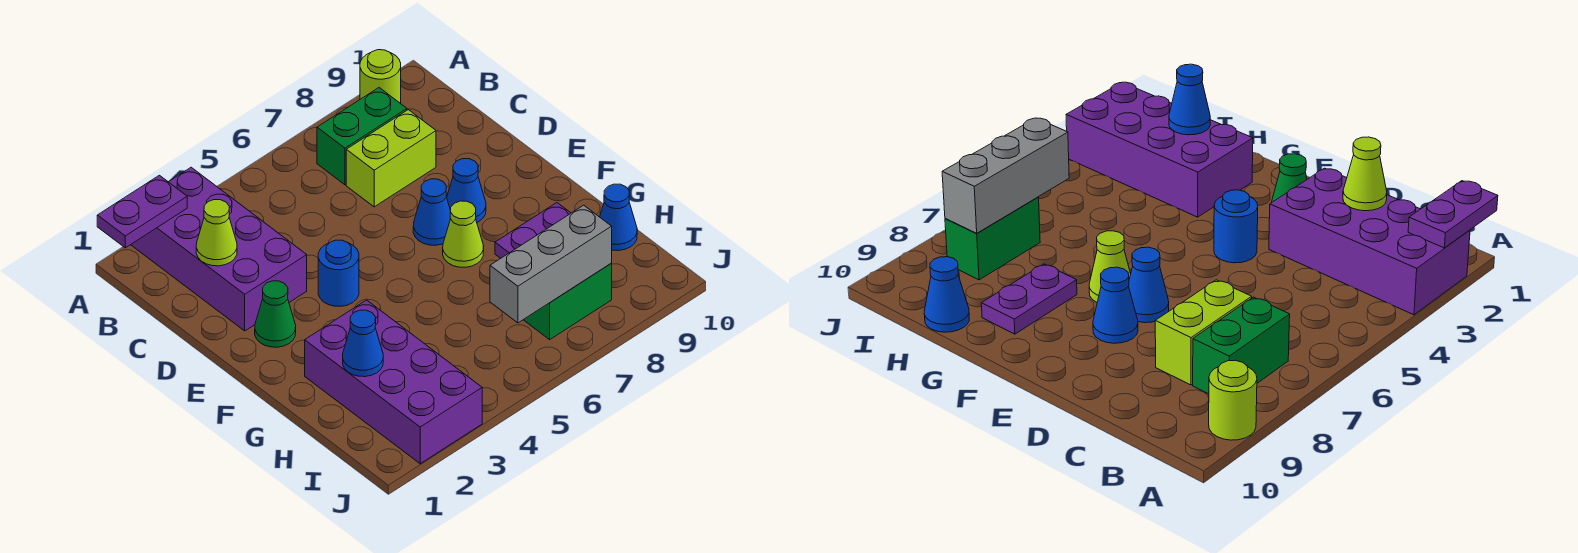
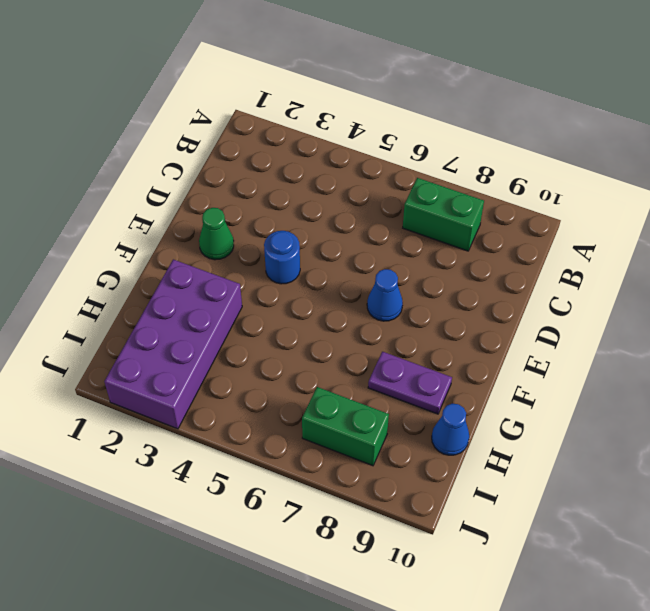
none -> purple 2x4 brick [131,167,307,331]
none -> lime 1x1 round brick [360,50,401,104]
none -> lime 1x2 brick [346,110,436,207]

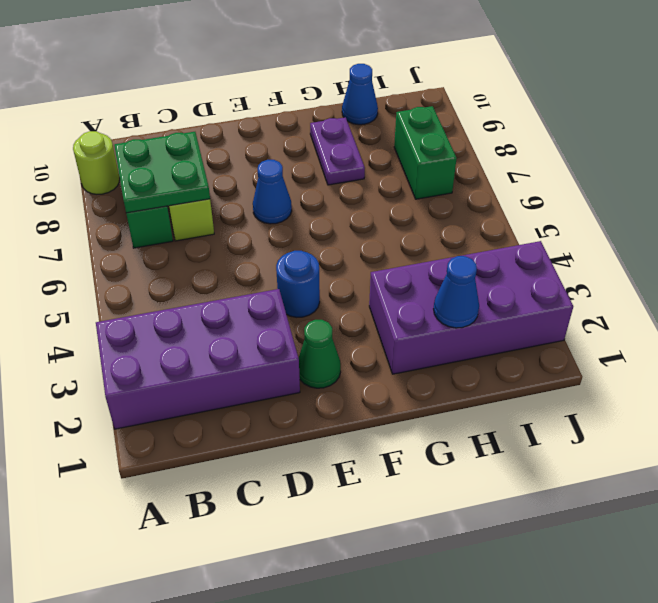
green 2x2 plate [114,132,210,213] -> none
none -> blue 1x1 cone [447,159,486,222]
none -> lime 1x1 cone [443,201,484,267]
none -> purple 1x2 plate [97,175,187,248]

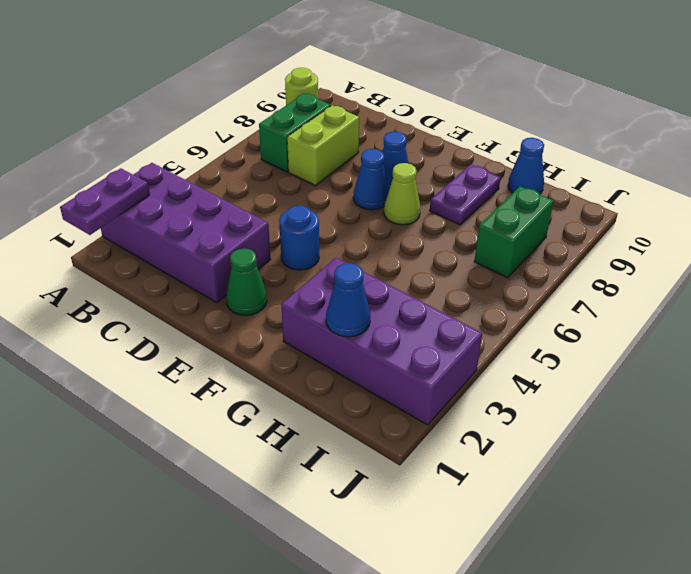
none -> lime 1x1 cone [196,200,237,266]
none -> grey 1x3 brick [490,205,612,323]

